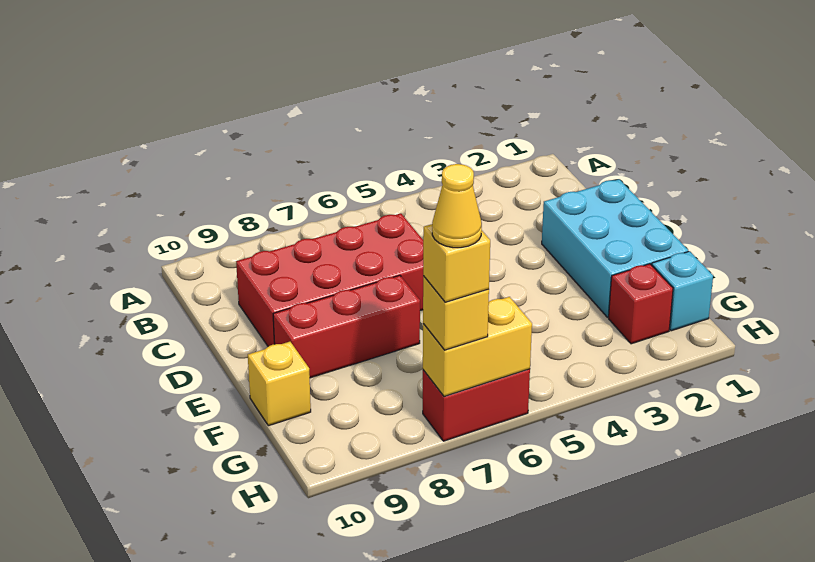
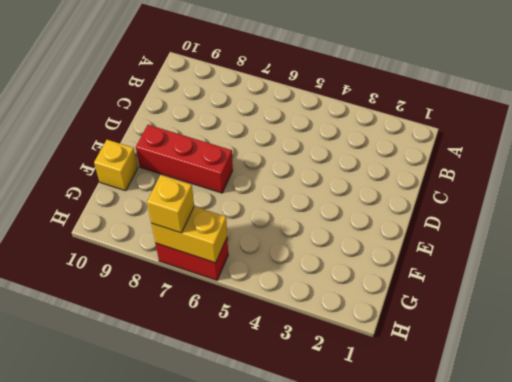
none -> red 2x4 brick [236,213,423,346]
none -> cyan 2x3 brick [542,179,688,317]

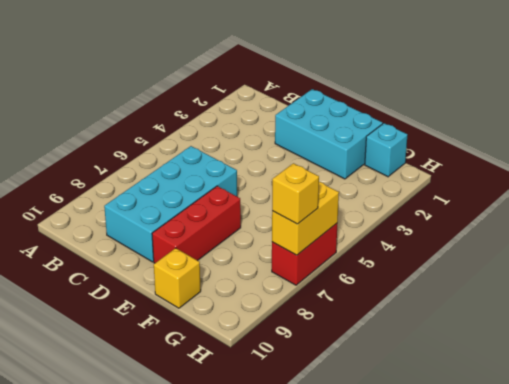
cyan 2x4 brick [104,146,237,262] -> red 2x4 brick [236,213,423,346]
none -> red 1x1 brick [609,264,673,344]
none -> yellow 1x1 brick [423,224,490,302]

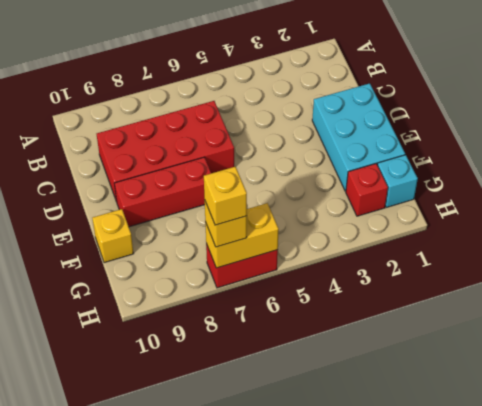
none -> yellow 1x1 cone [432,164,482,248]

